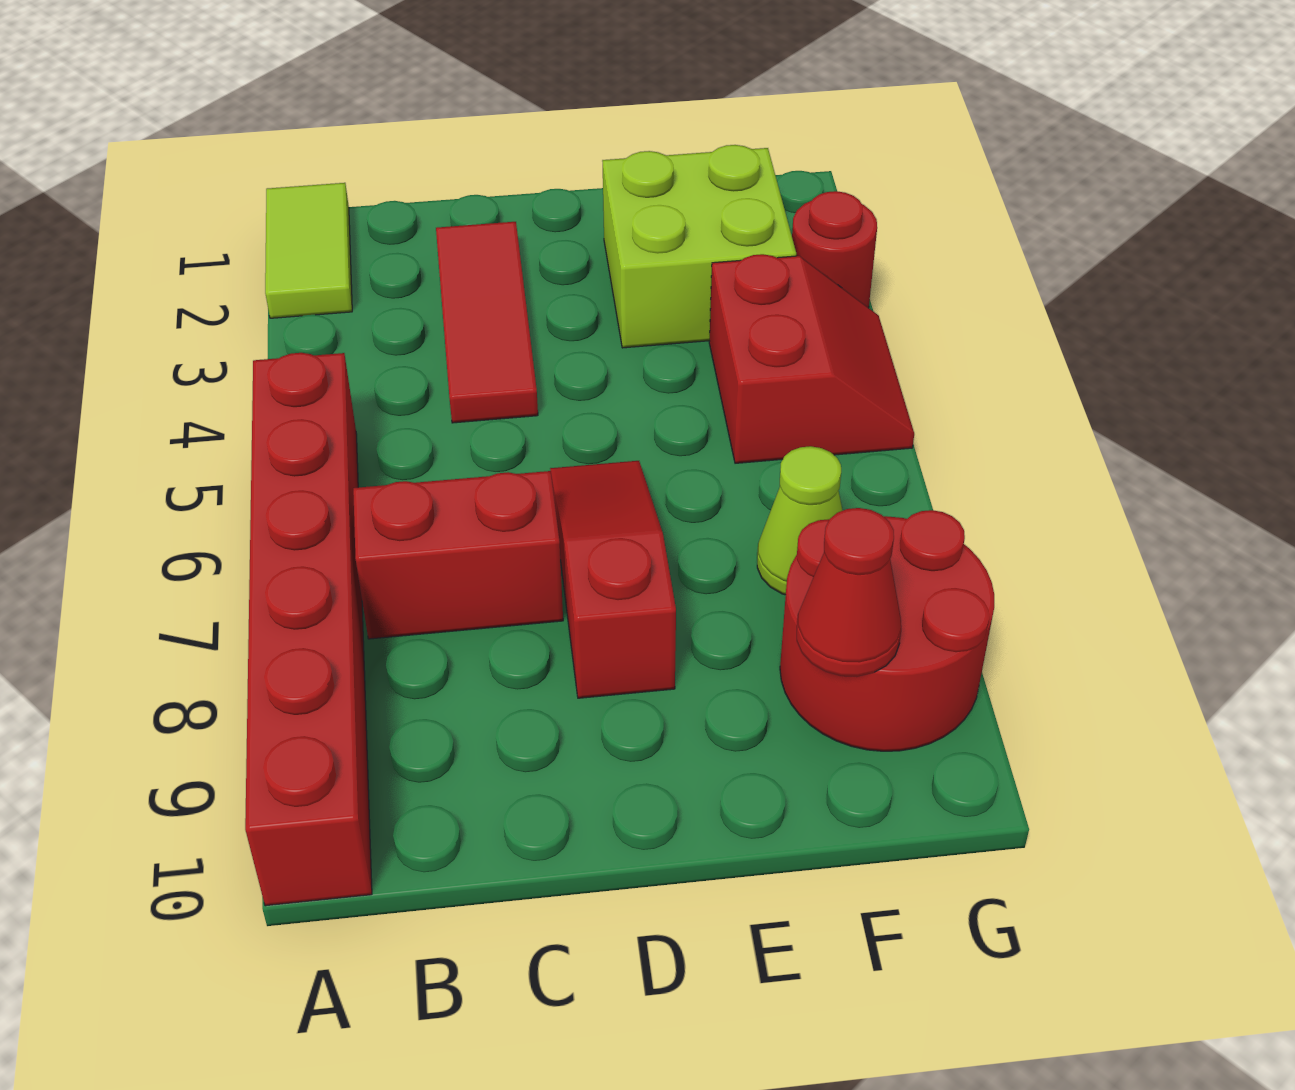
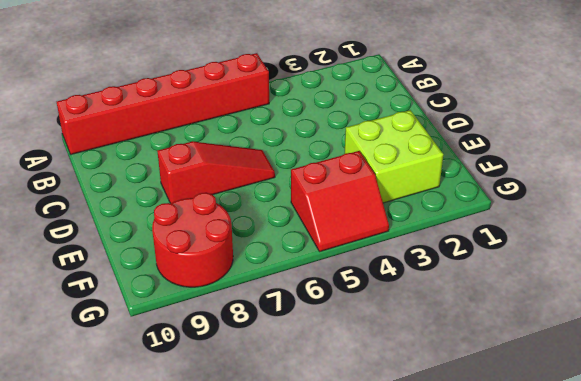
none -> lime 1x2 tile [265,183,352,318]
none -> red 1x2 brick [353,471,563,639]

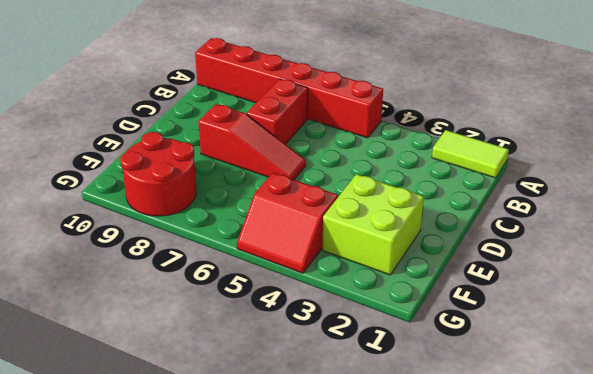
none -> red 1x3 tile [436,222,538,423]
none -> lime 1x1 cone [757,446,843,595]

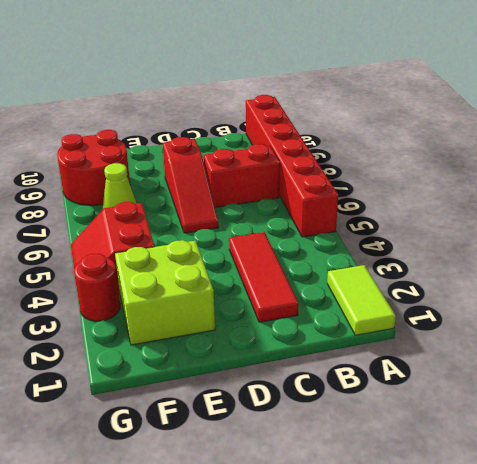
none -> red 1x1 cone [797,508,901,677]

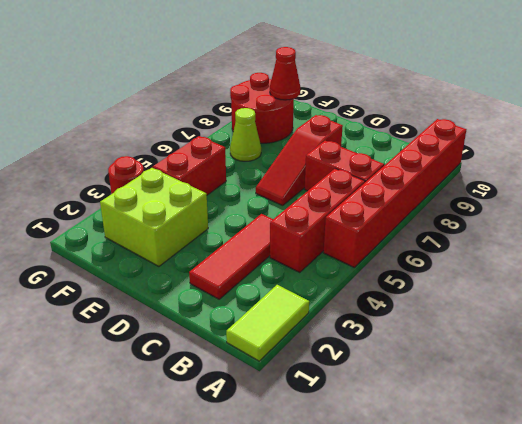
red 1x3 brick [270,169,365,272] -> none

